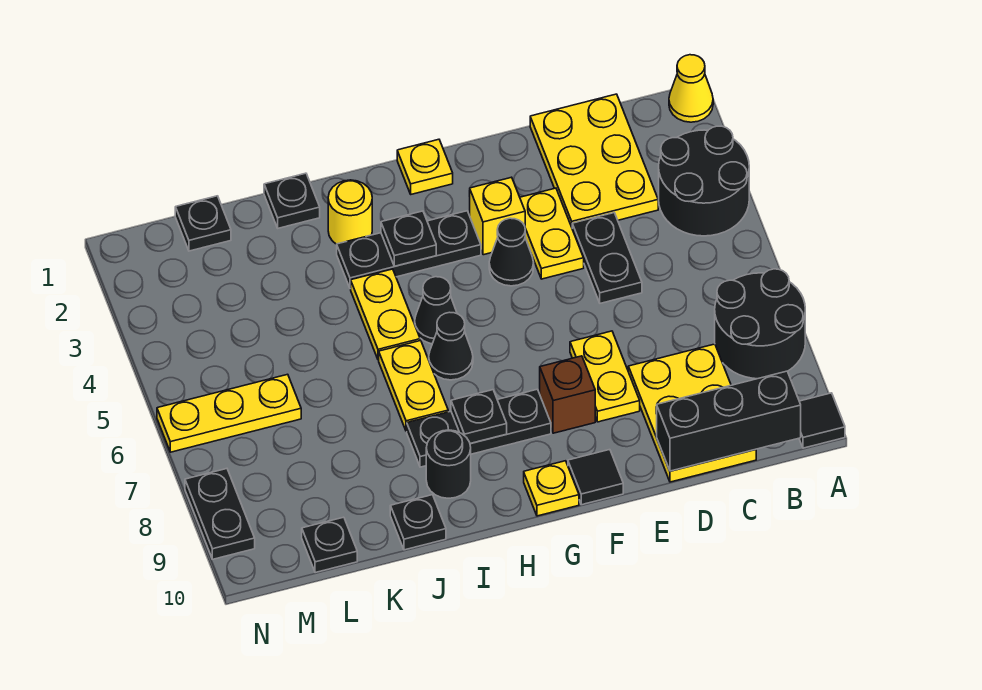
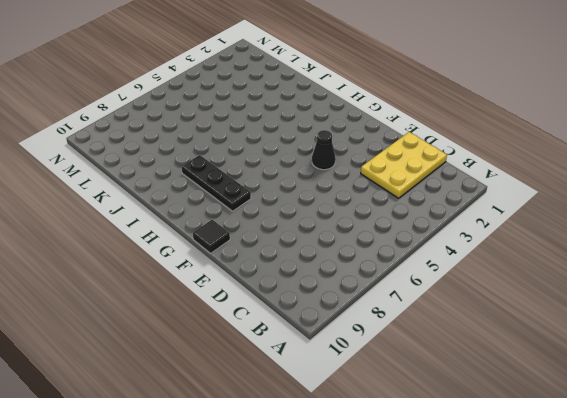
none -> yellow 1x1 cone [669,55,713,122]
none -> black 2x2 round brick [659,126,749,236]
none -> black 2x2 round brick [715,269,805,379]
none -> black 1x1 tile [799,393,845,448]

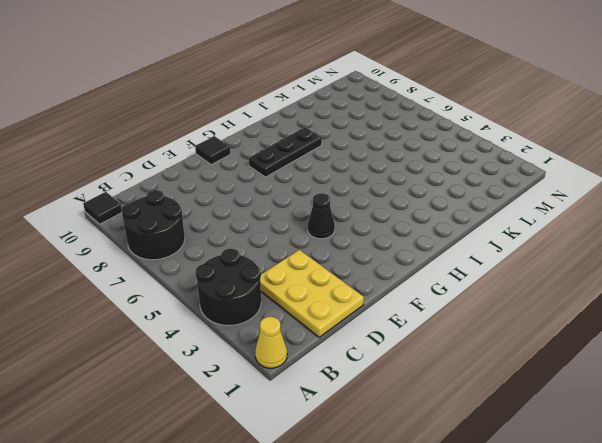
none -> yellow 2x3 plate [628,344,756,482]
none -> black 1x2 plate [572,213,642,303]
none -> yellow 1x2 plate [520,188,584,279]
none -> yellow 1x2 plate [570,331,640,422]

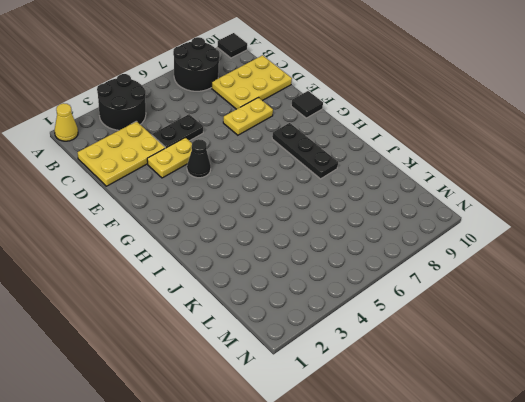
none -> yellow 1x1 brick [469,177,525,255]
none -> brown 1x1 brick [540,356,595,433]
none -> yellow 1x1 plate [397,139,453,194]
none -> black 1x3 plate [337,211,481,289]

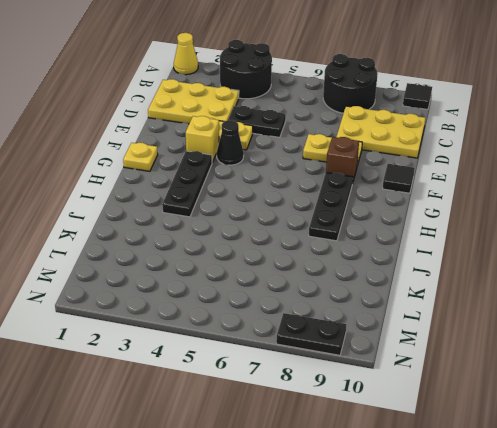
none -> yellow 1x1 plate [524,461,579,516]
none -> black 1x1 cone [415,277,457,344]
none -> black 1x1 cone [429,312,473,380]
none -> yellow 1x1 round brick [328,180,372,244]

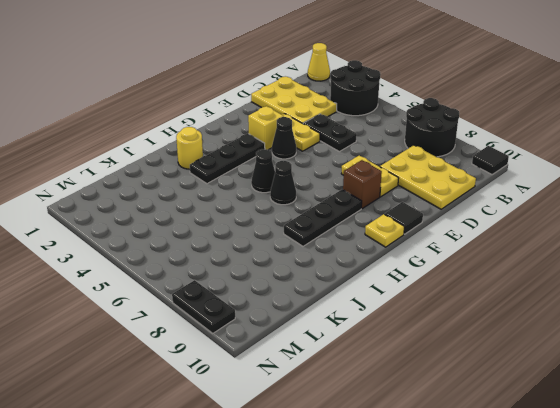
none -> yellow 1x1 plate [397,139,453,194]
none -> yellow 1x2 plate [351,269,420,360]
none -> yellow 1x2 plate [379,340,448,431]
none -> black 1x1 round brick [426,430,471,498]

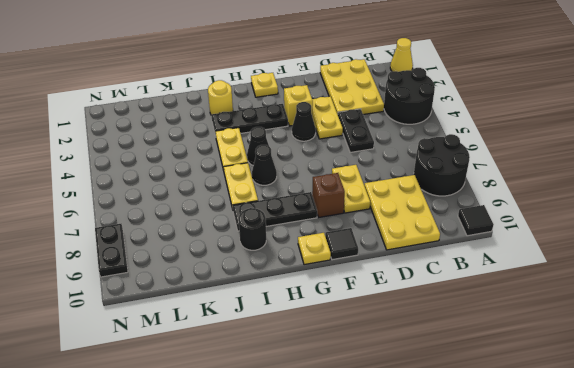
none -> black 1x1 plate [264,173,320,228]
none -> black 1x1 plate [390,495,446,550]
none -> black 1x1 plate [175,196,231,251]
none -> yellow 1x3 plate [157,374,301,452]

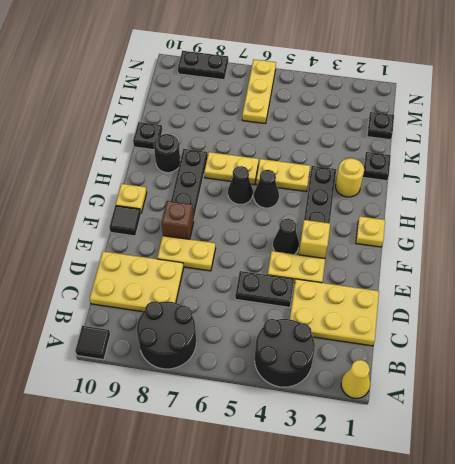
none -> black 1x1 plate [302,517,357,573]
none -> black 1x3 brick [657,371,801,471]
none -> black 1x1 plate [381,211,436,266]
none -> black 1x1 plate [451,390,507,444]

